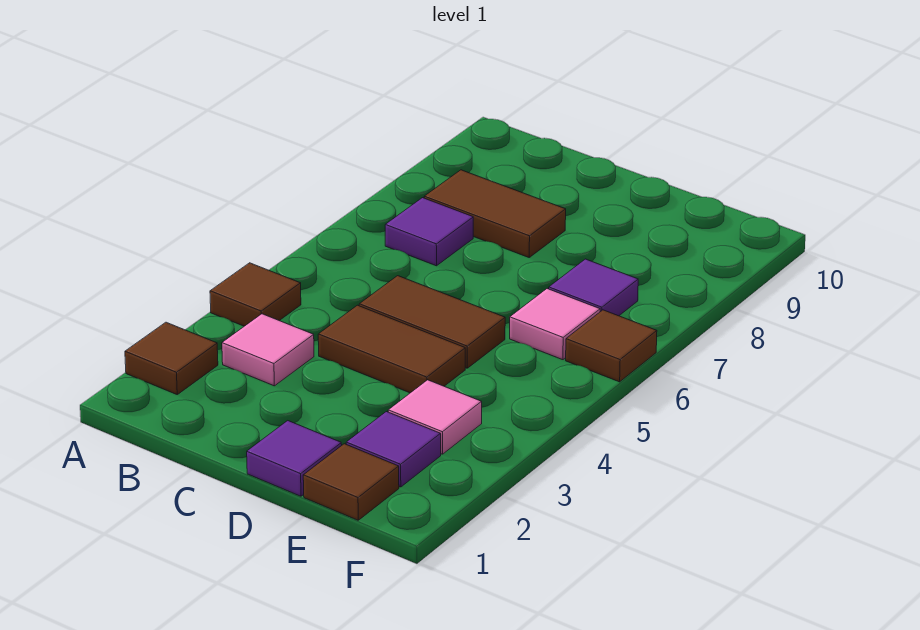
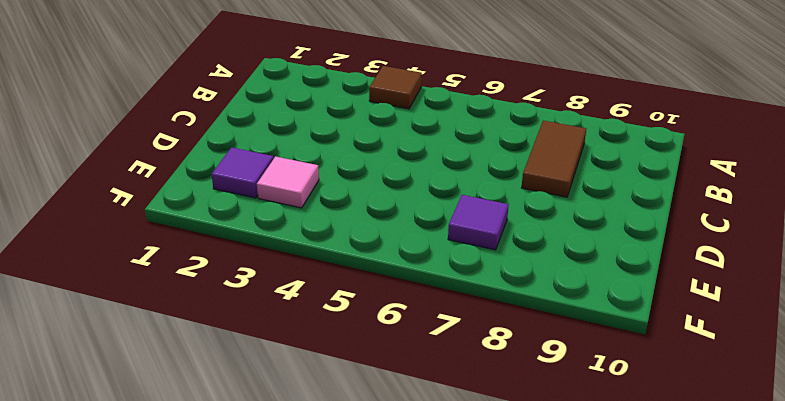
none -> brown 1x1 tile [125,322,218,394]
none -> pink 1x1 tile [222,314,314,386]
none -> purple 1x1 tile [385,198,473,266]

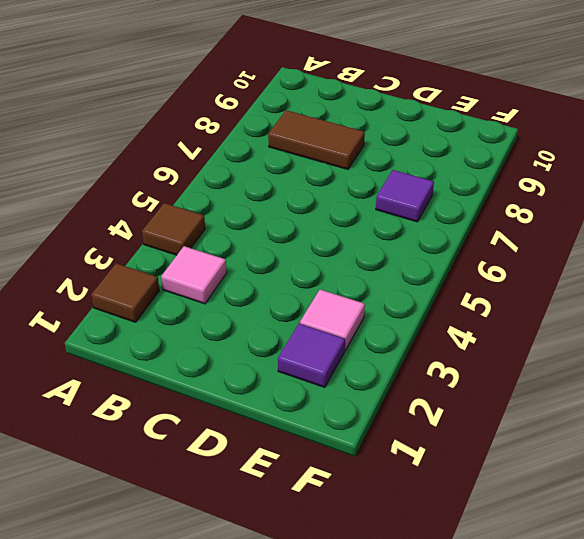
none -> purple 1x1 tile [385,198,473,266]
none -> brown 1x2 tile [318,305,465,393]
none -> brown 1x2 tile [359,276,505,368]

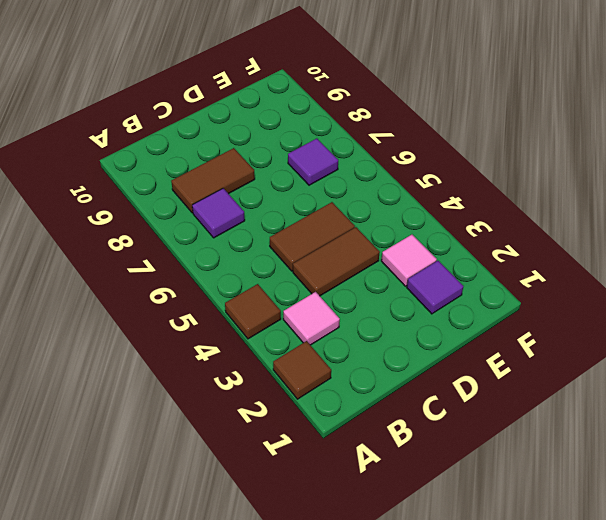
none -> purple 1x1 tile [247,421,342,496]
none -> brown 1x1 tile [303,444,399,520]
none -> pink 1x1 tile [510,289,600,360]

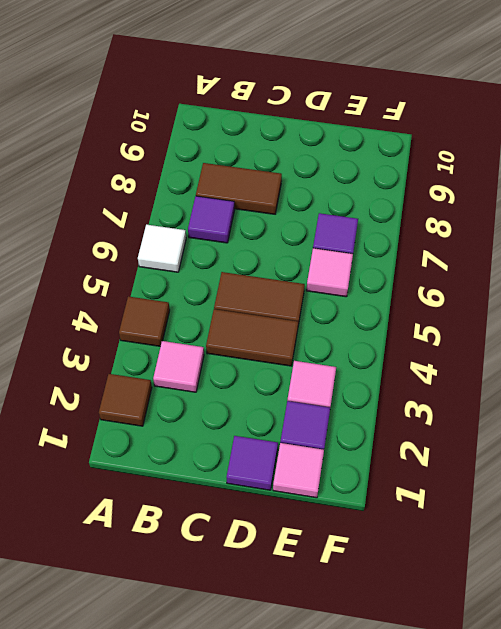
white 1x1 tile [138,225,186,272] -> none
pink 1x1 tile [273,443,324,498] -> brown 1x1 tile [303,444,399,520]
none -> brown 1x1 tile [566,310,657,382]

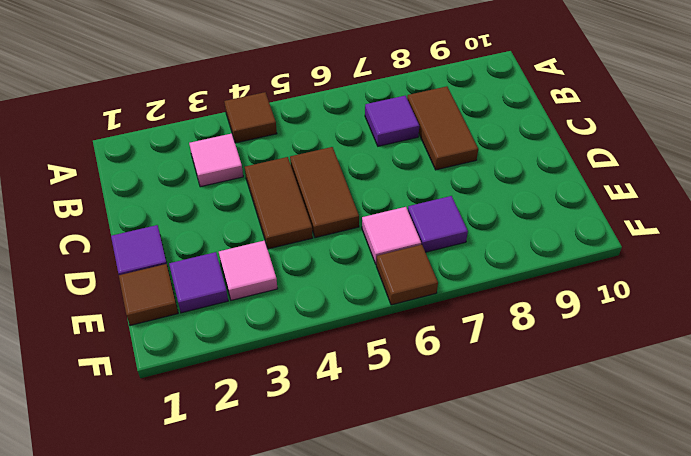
none -> brown 1x1 tile [125,322,218,394]

